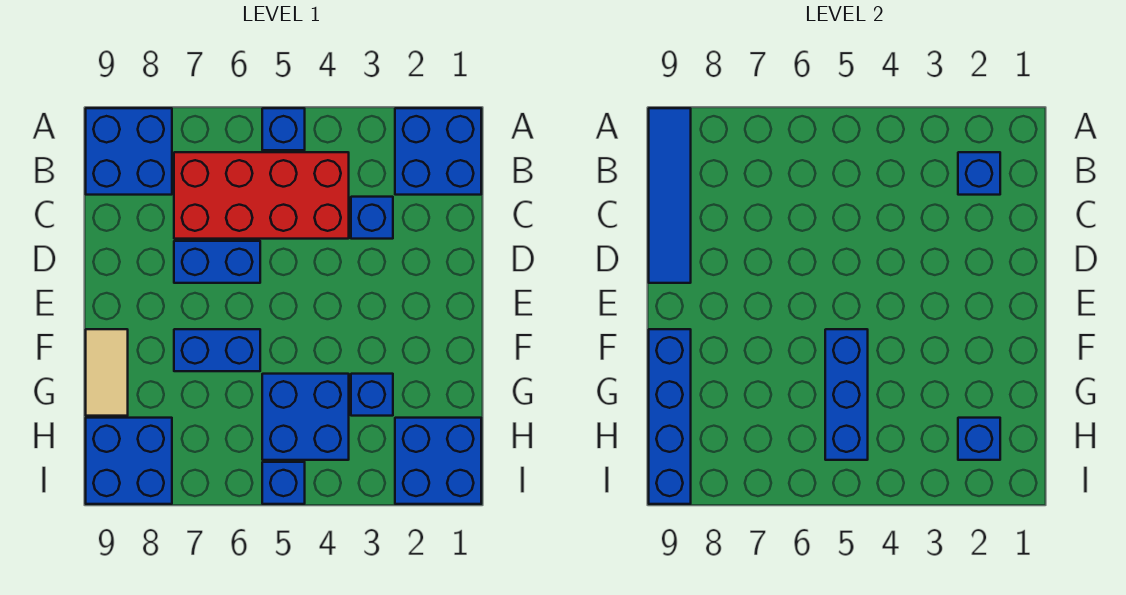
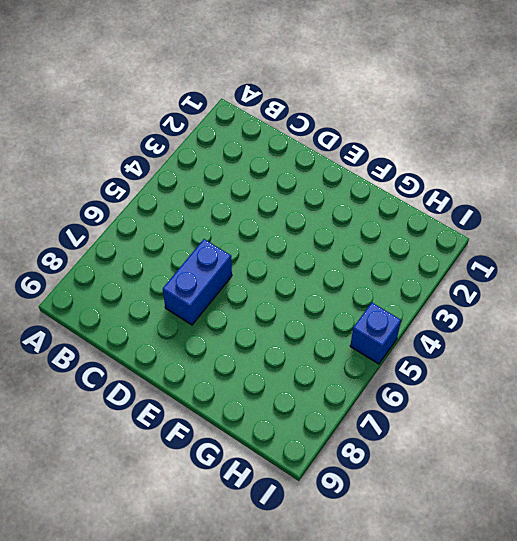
none -> blue 2x2 brick [395,108,481,195]
none -> blue 1x1 brick [262,108,305,150]
none -> blue 2x2 brick [86,108,172,195]

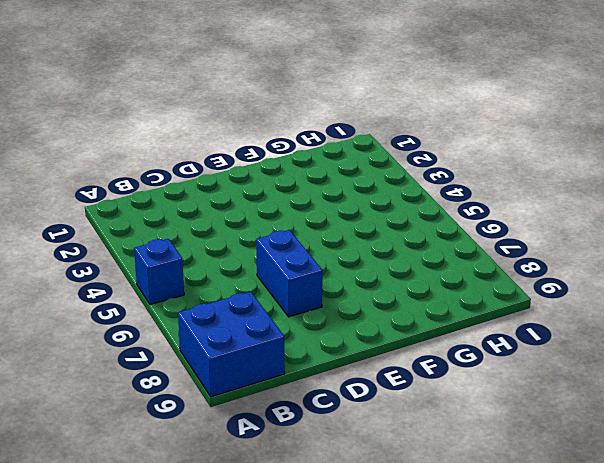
none -> blue 2x2 brick [395,108,481,195]
none -> red 2x4 brick [174,152,349,239]
none -> blue 1x1 brick [351,197,393,239]

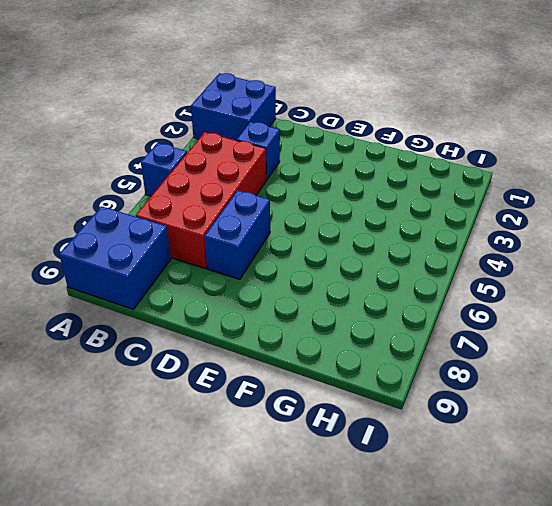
none -> blue 1x2 brick [174,329,260,371]
none -> tan 1x2 tile [86,329,128,416]
none -> blue 1x1 brick [351,374,393,416]

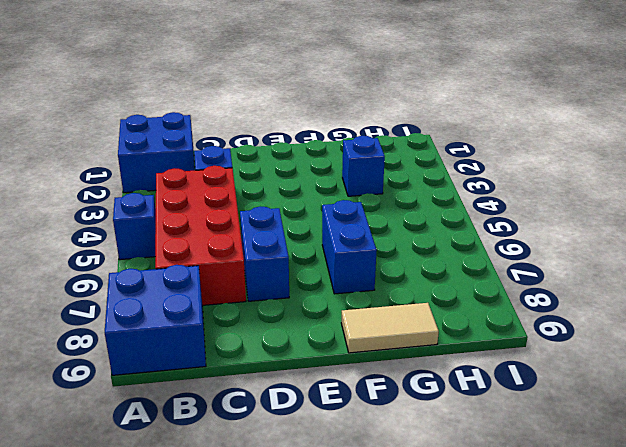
none -> blue 2x2 brick [262,374,349,460]
none -> blue 2x2 brick [395,418,481,504]
none -> blue 2x2 brick [86,418,172,504]

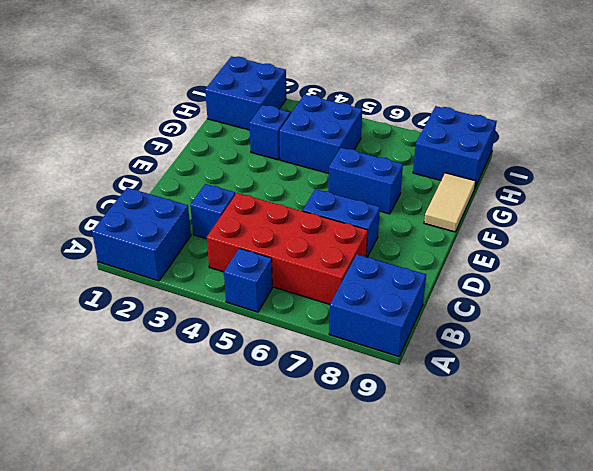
none -> blue 1x1 brick [262,462,305,504]
none -> blue 1x4 tile [649,108,691,283]
none -> blue 1x1 brick [958,152,1000,195]

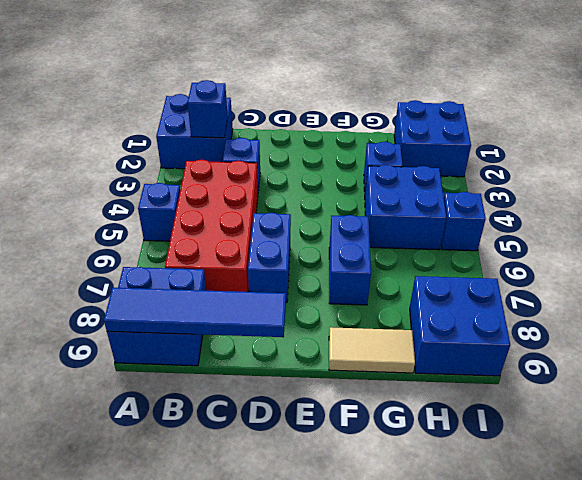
none -> blue 1x3 brick [825,329,868,460]
none -> blue 1x4 brick [649,329,691,504]
none -> blue 1x1 brick [958,418,1000,460]

